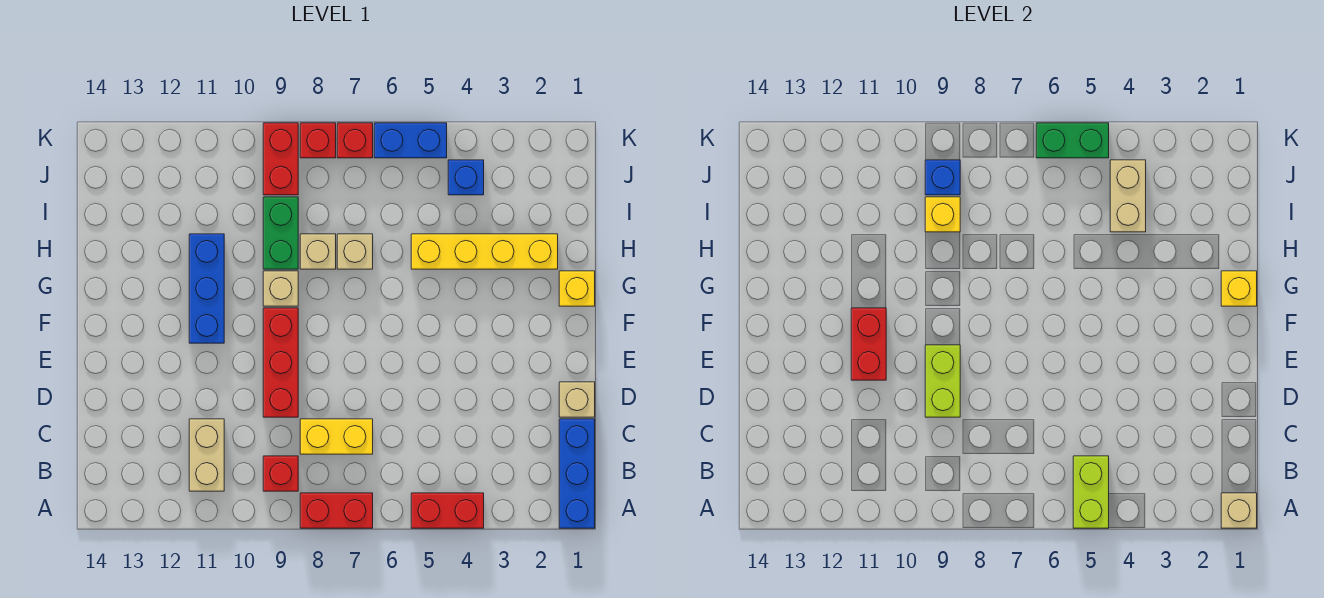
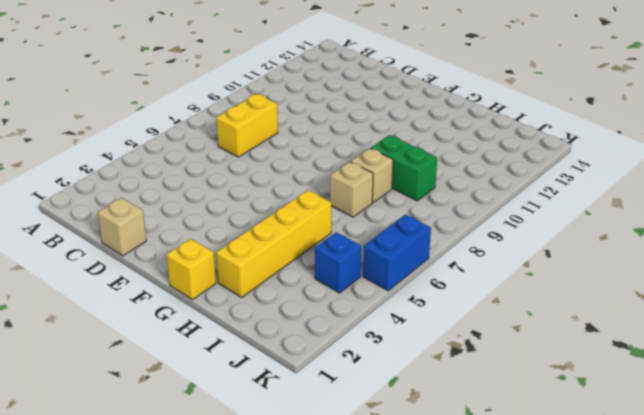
none -> blue 1x3 brick [559,419,595,528]
none -> red 1x2 brick [411,493,484,528]
none -> red 1x2 brick [300,493,373,528]

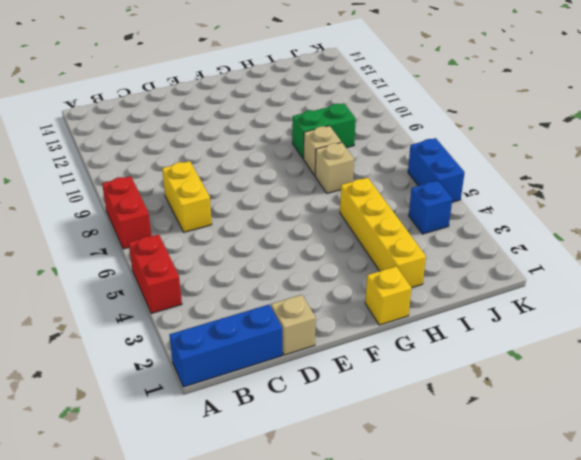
none -> red 1x1 brick [263,456,298,491]
none -> tan 1x2 brick [189,419,224,491]
none -> red 1x3 brick [263,308,298,417]

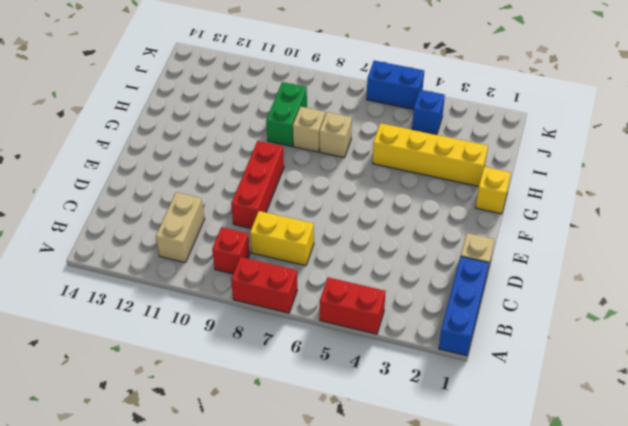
none -> blue 1x3 brick [189,234,224,343]
none -> tan 1x1 brick [263,271,298,306]
none -> red 1x2 brick [263,123,298,195]

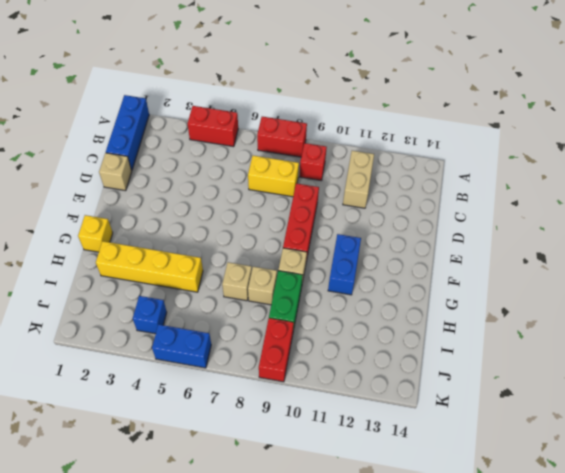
blue 1x2 brick [328,234,361,295] -> blue 1x3 brick [189,234,224,343]
none -> red 1x1 brick [337,123,373,158]
none -> red 1x1 brick [300,123,336,158]
none -> tan 1x1 brick [1221,493,1257,528]

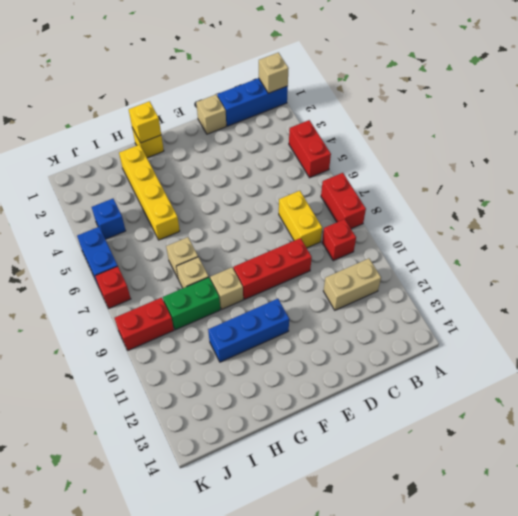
none -> red 1x1 brick [300,123,336,158]
none -> lime 1x2 brick [1073,456,1109,528]
none -> lime 1x2 brick [925,345,960,417]

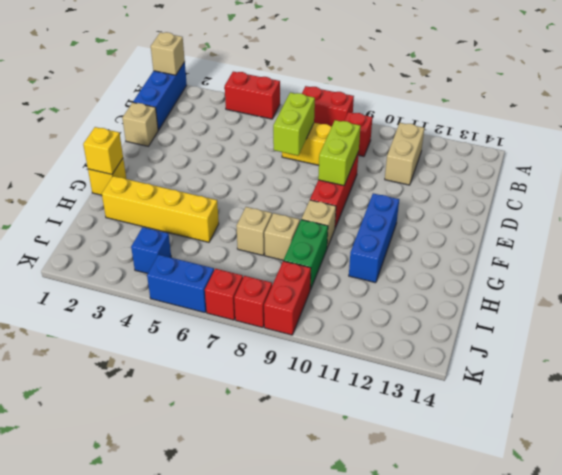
lime 1x2 brick [273,93,315,156] -> lime 1x2 brick moved to [1073,456,1109,528]
none -> red 1x2 brick [851,308,886,380]
none -> tan 1x2 brick [1110,160,1146,232]
none -> yellow 1x1 brick [925,197,960,232]

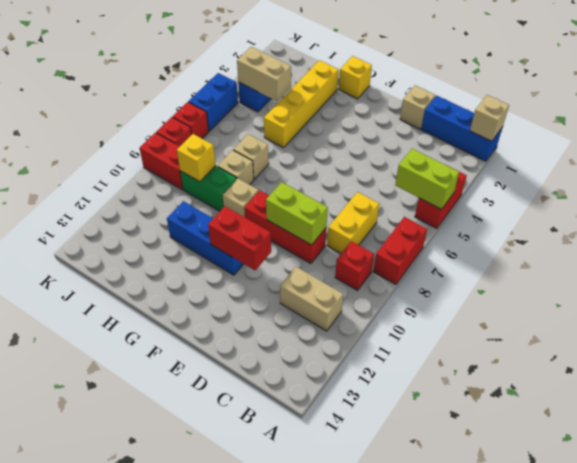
none -> yellow 1x1 brick [1221,271,1257,306]
none -> blue 1x1 brick [925,160,960,195]
none -> green 1x2 brick [1036,123,1109,158]

